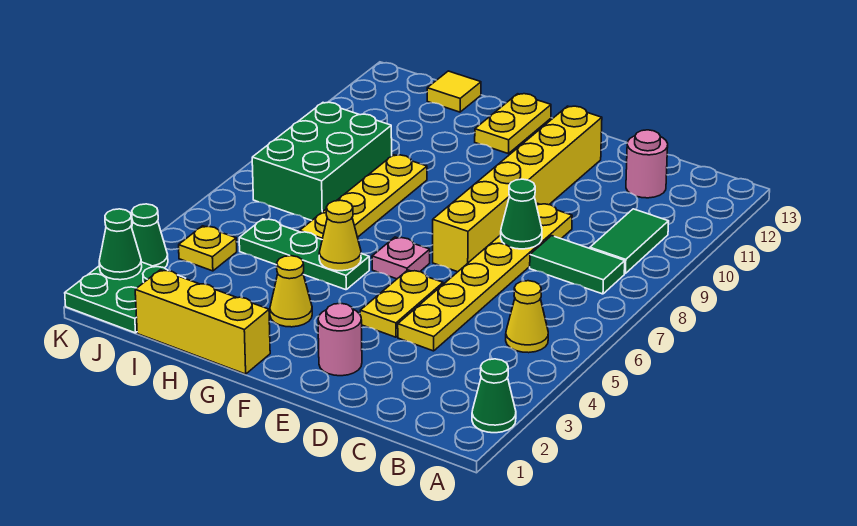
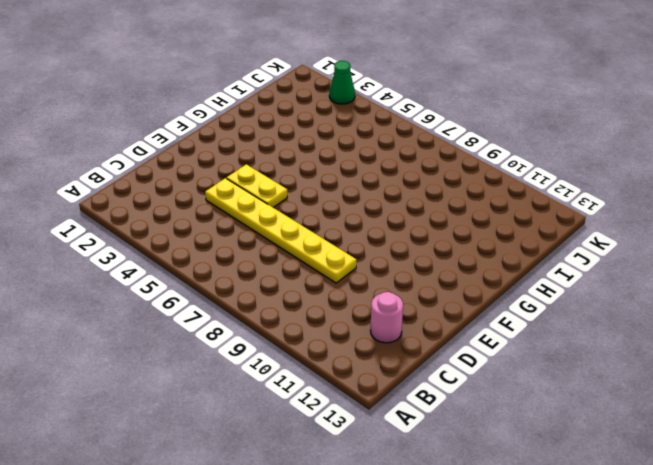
none -> green 1x1 cone [472,359,516,433]
none -> yellow 1x1 cone [506,281,548,353]
none -> green 1x2 tile [530,236,625,294]

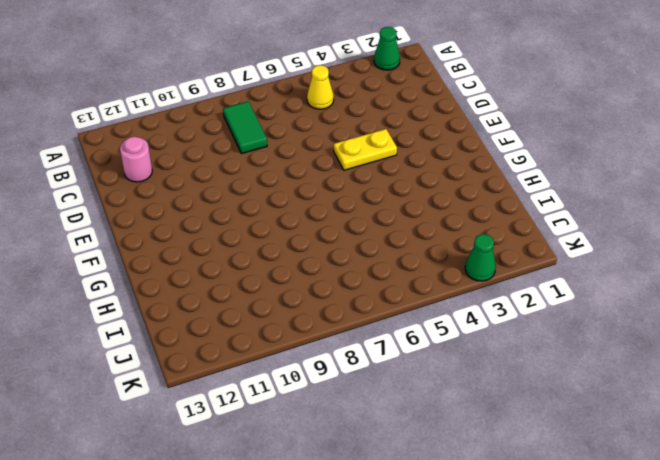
none -> green 1x2 tile [590,209,669,273]
none -> yellow 1x6 plate [398,203,572,351]
none -> pink 1x1 round brick [318,303,362,376]

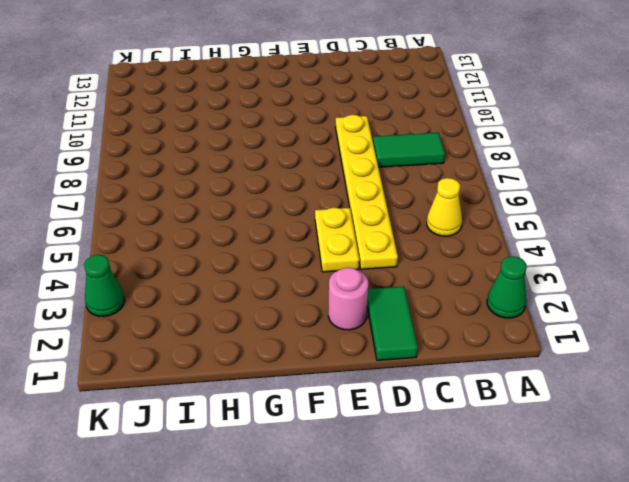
green 1x2 tile [367,286,418,360] -> green 1x2 tile moved to [590,209,669,273]
none -> pink 1x1 round brick [626,130,668,198]
none -> yellow 1x6 brick [433,106,602,272]
none -> pink 1x1 plate [372,237,430,279]

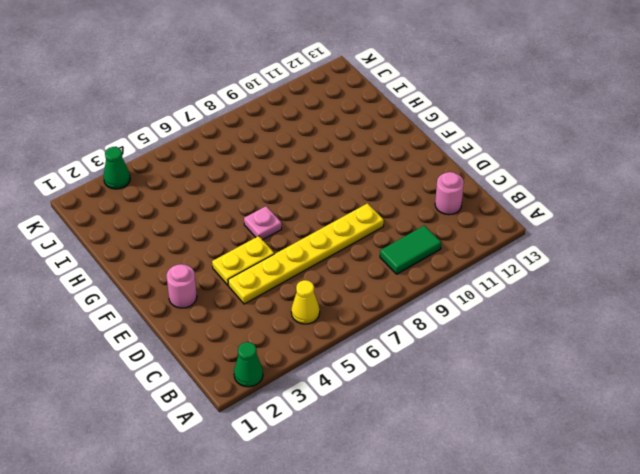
none -> green 1x2 tile [530,236,625,294]
none -> yellow 1x6 brick [433,106,602,272]
none -> yellow 1x3 brick [135,270,270,374]

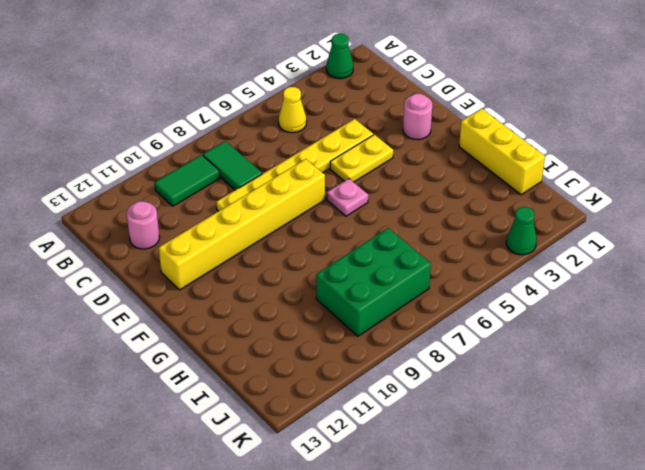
none -> yellow 1x1 cone [270,256,312,327]
none -> green 1x3 plate [239,219,369,290]
none -> yellow 1x2 plate [475,94,551,153]

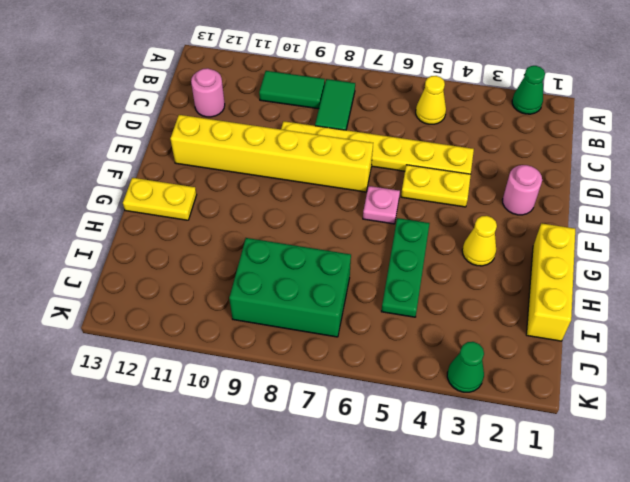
none -> yellow 1x4 plate [300,155,427,239]
none -> yellow 1x1 tile [427,71,481,112]
none -> green 2x2 plate [65,262,184,333]

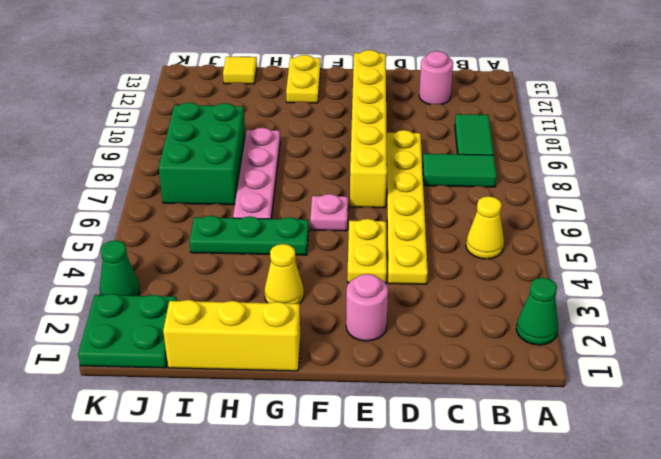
pink 1x4 plate [233,128,280,219] -> yellow 1x4 plate [300,155,427,239]
none -> yellow 1x1 plate [179,226,237,271]
none -> green 1x1 cone [501,179,542,249]
none -> yellow 1x1 cone [319,200,361,271]

